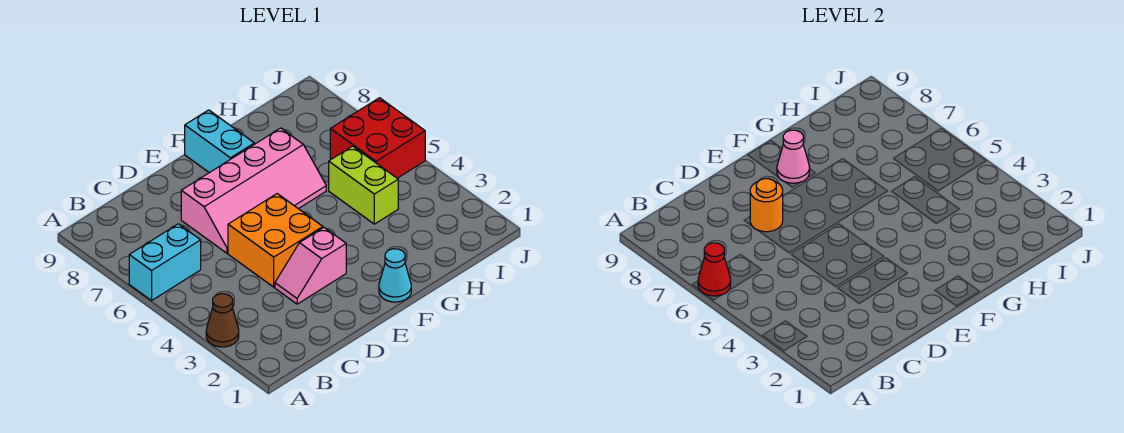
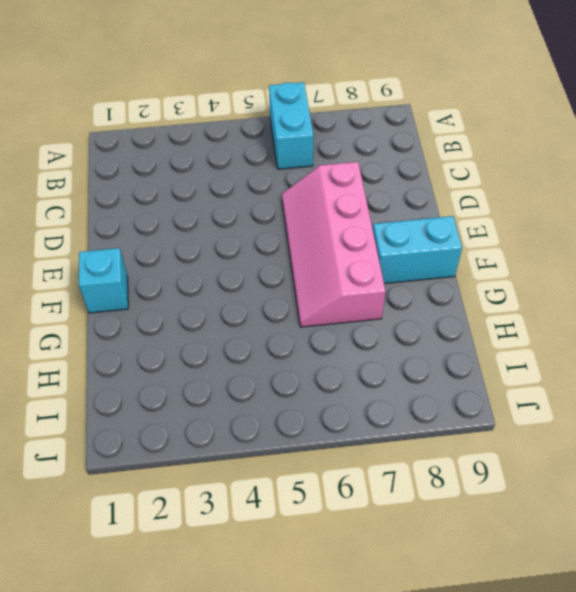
cyan 1x1 brick [79,248,128,313] -> cyan 1x1 cone [379,249,411,302]
none -> brown 1x1 cone [206,294,239,347]
none -> pink 1x2 slope [275,228,346,304]
none -> orange 2x2 brick [228,194,323,287]

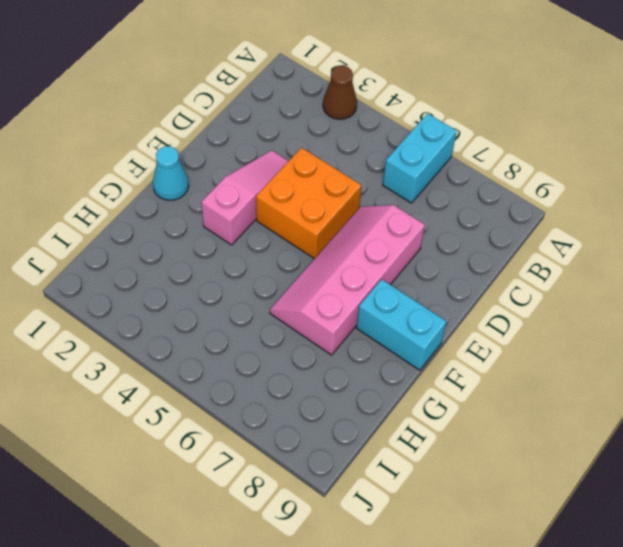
pink 1x3 slope [201,150,288,245] -> pink 1x2 slope [275,228,346,304]
none -> lime 1x2 brick [329,146,398,224]
none -> red 2x2 brick [330,98,425,178]
none -> red 1x1 cone [698,243,731,296]

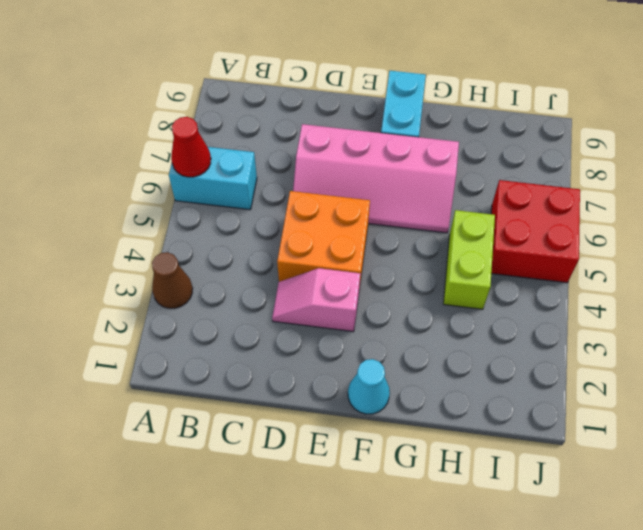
none -> orange 1x1 round brick [750,179,783,232]
none -> pink 1x1 cone [777,130,810,183]

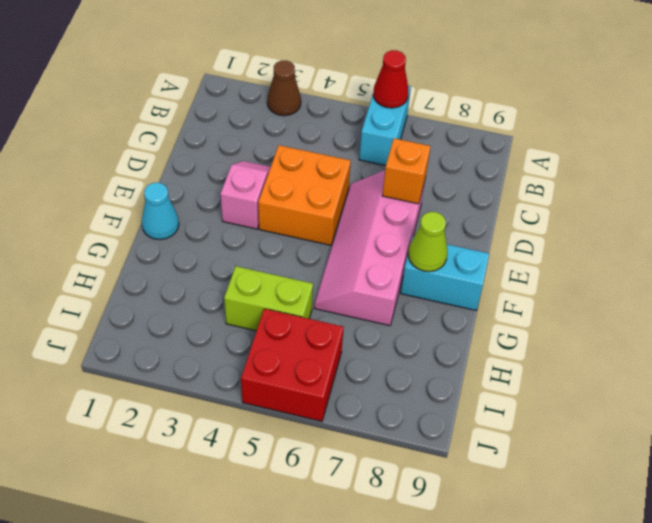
orange 1x1 brick [382,138,431,204] -> orange 1x1 round brick [750,179,783,232]
lime 1x1 cone [408,212,447,272] -> pink 1x1 cone [777,130,810,183]

